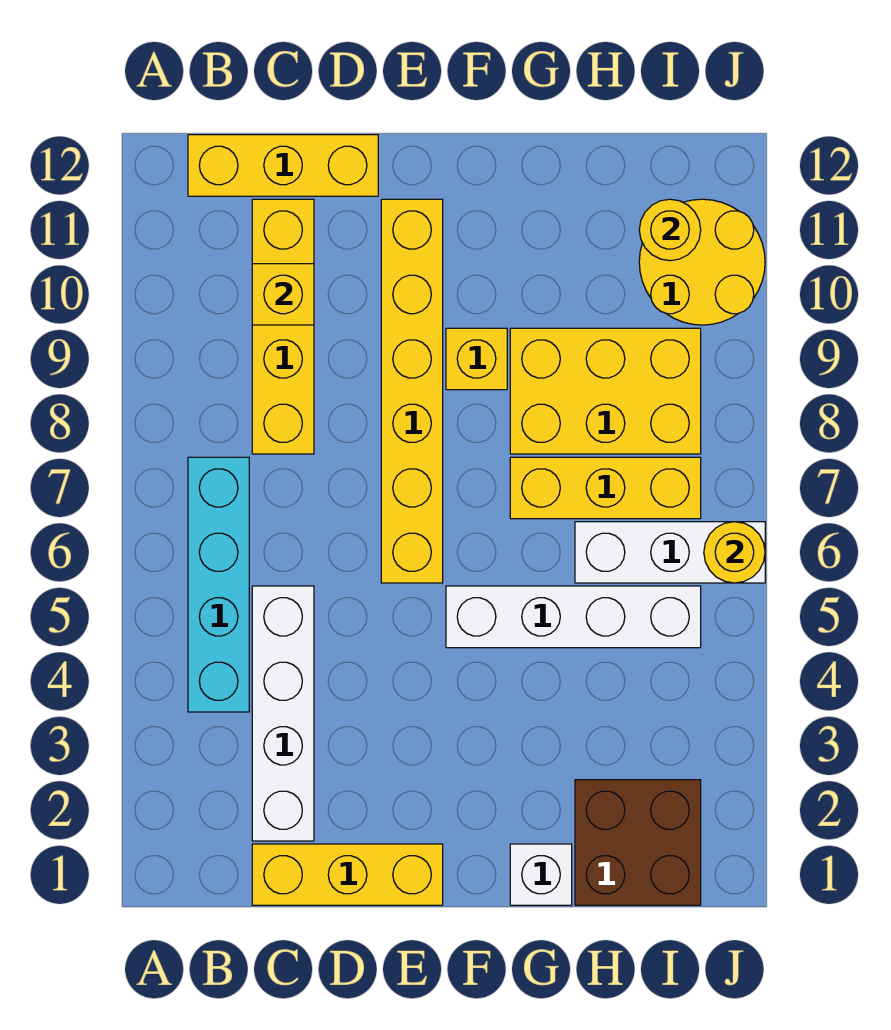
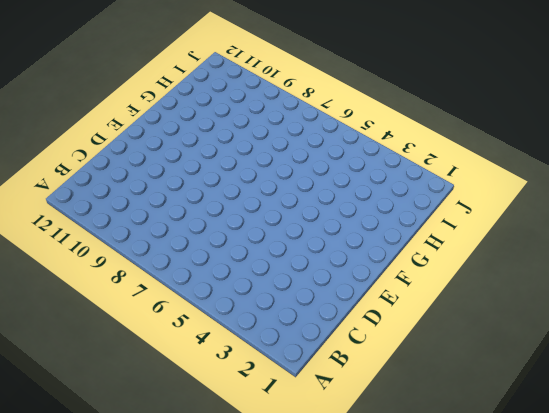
none -> cyan 1x4 brick [188,457,249,712]
none -> yellow 1x3 brick [188,135,378,196]
none -> yellow 1x3 brick [252,844,443,905]

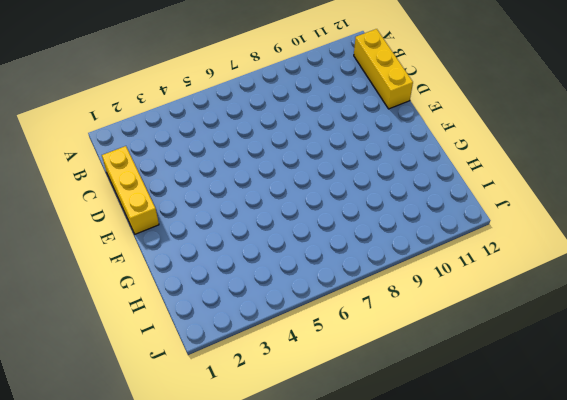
none -> cyan 1x4 brick [188,457,249,712]
none -> white 1x4 brick [252,586,314,841]
none -> yellow 1x4 brick [252,199,314,454]

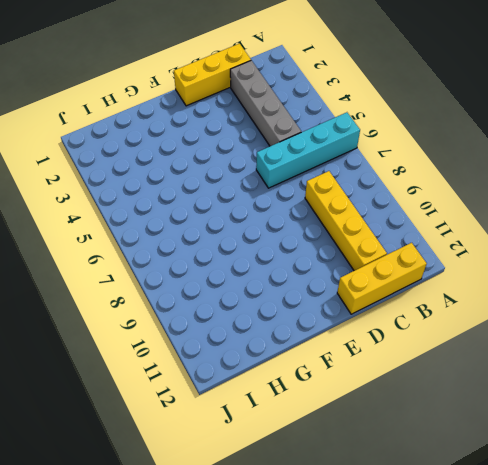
cyan 1x4 brick [256,112,360,188] -> cyan 1x4 brick turned to [188,457,249,712]
grey 1x4 brick [230,60,301,146] -> white 1x4 brick [252,586,314,841]
none -> yellow 1x6 brick [381,199,443,583]
none -> white 1x4 brick [446,586,701,648]
none -> yellow 1x1 brick [446,328,507,390]

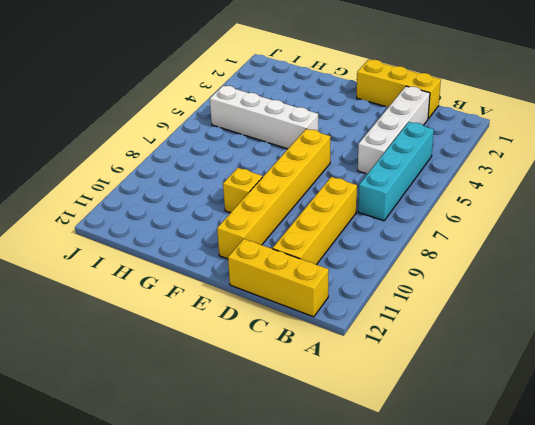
none -> white 1x1 brick [510,844,572,905]
none -> yellow 1x3 brick [510,457,701,519]
none -> yellow 2x3 brick [510,328,701,454]

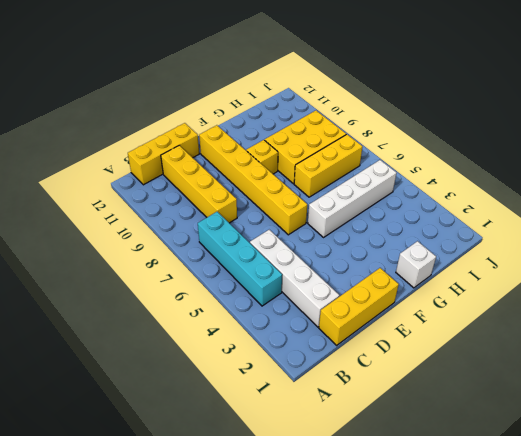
none -> brown 2x2 brick [575,780,701,905]
none -> white 1x3 brick [575,522,765,583]
none -> yellow 2x2 round brick [639,199,765,325]

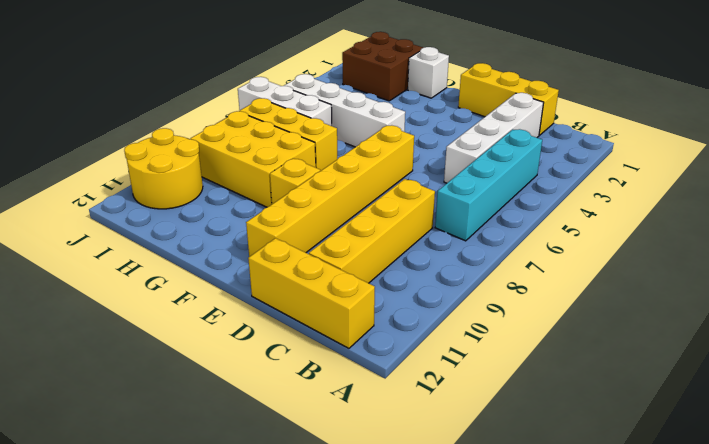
none -> yellow 1x1 brick [252,264,314,325]
none -> yellow 1x1 round brick [639,199,701,261]
none -> yellow 1x1 round brick [704,522,765,583]

